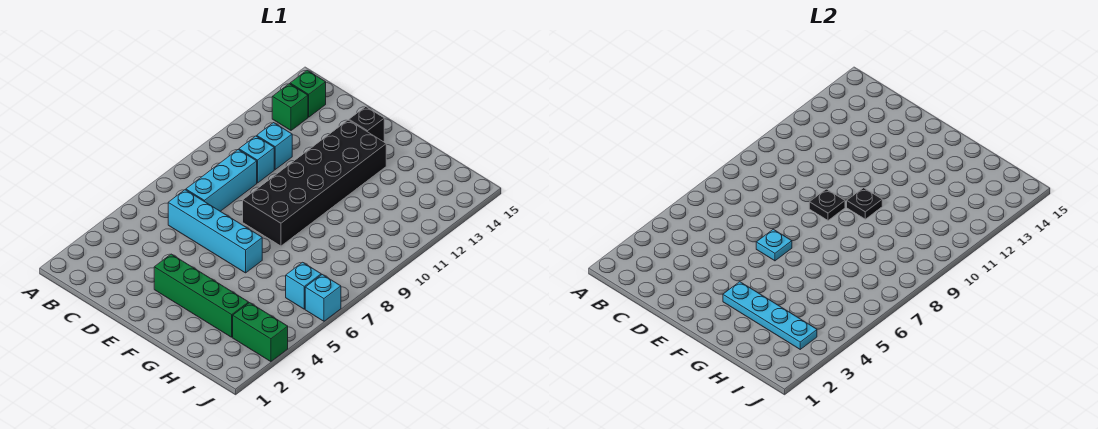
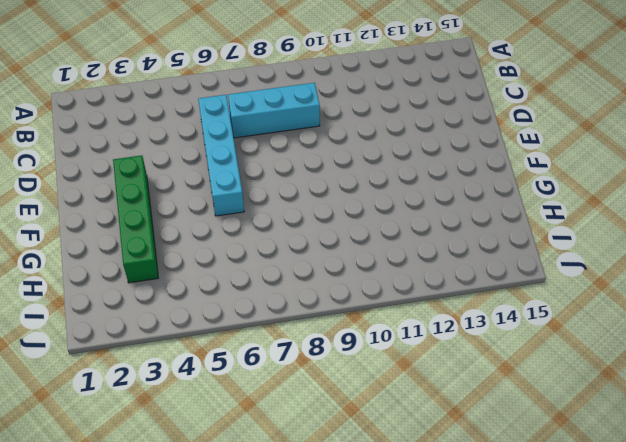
none -> green 1x1 brick [272,84,308,130]
none -> green 1x1 brick [290,70,326,117]
none -> cyan 1x1 brick [239,136,274,183]

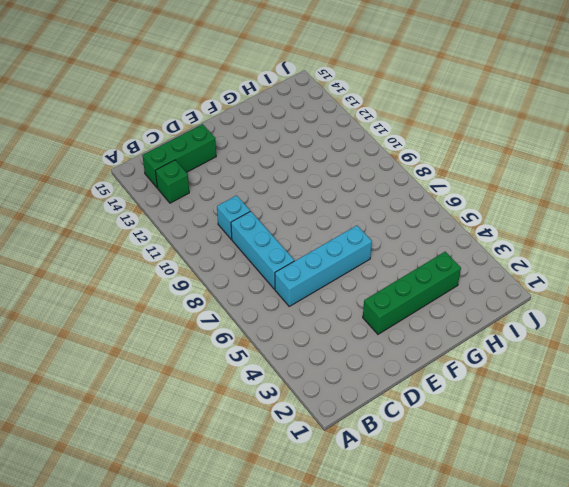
green 1x3 brick [142,124,216,188] -> green 1x1 brick [290,70,326,117]
none -> cyan 1x1 brick [257,123,292,169]
none -> black 2x6 brick [243,120,386,246]
none -> black 1x1 brick [349,107,384,142]

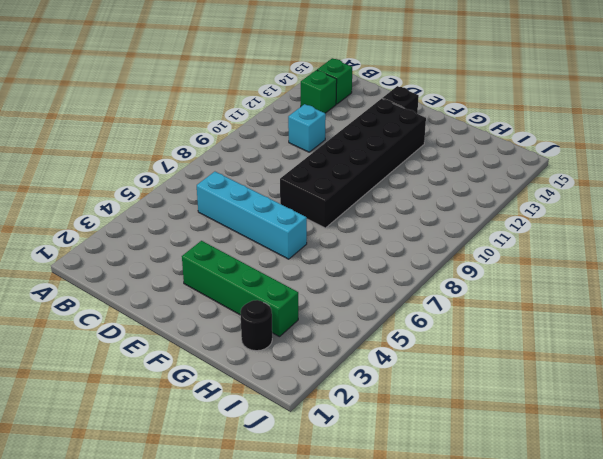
black 1x1 round brick [240,300,272,351] -> none
none -> cyan 1x3 brick [186,150,257,211]
none -> cyan 1x1 brick [239,136,274,183]
none -> green 1x2 brick [233,303,288,362]

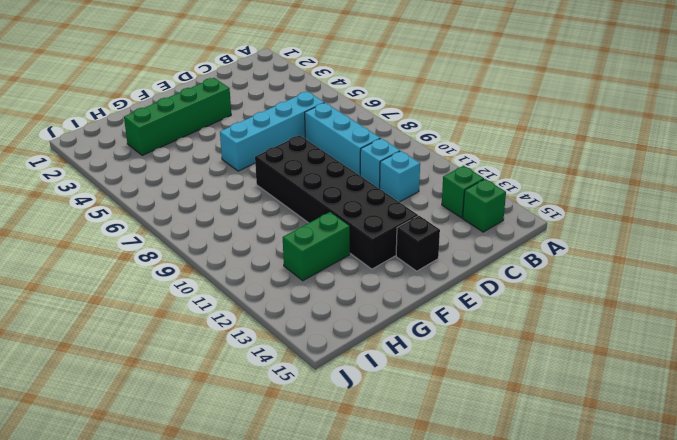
green 1x2 brick [283,212,350,281] -> green 1x2 brick moved to [233,303,288,362]
none -> cyan 1x1 brick [286,262,321,309]
none -> cyan 1x1 brick [305,275,341,321]
none -> cyan 1x1 plate [756,229,792,261]

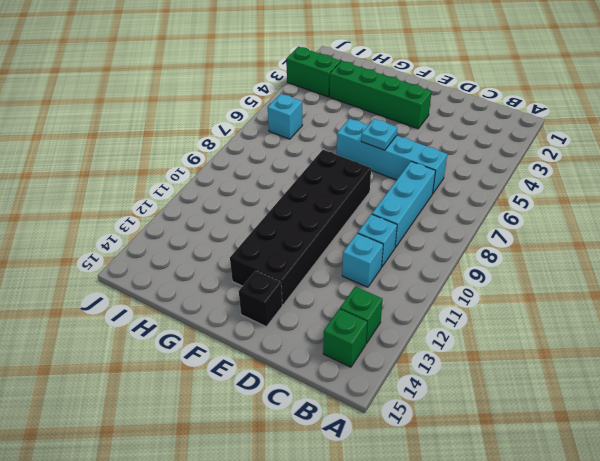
none -> cyan 1x1 brick [305,275,341,321]
none -> black 1x1 plate [809,189,845,220]
none -> cyan 1x4 plate [723,282,817,349]

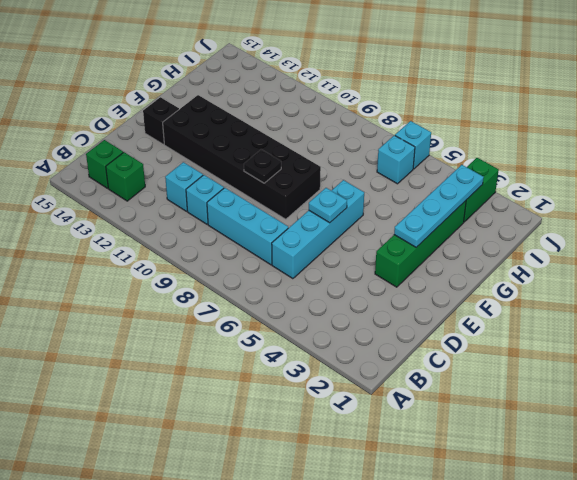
none -> black 1x1 plate [847,188,882,219]

